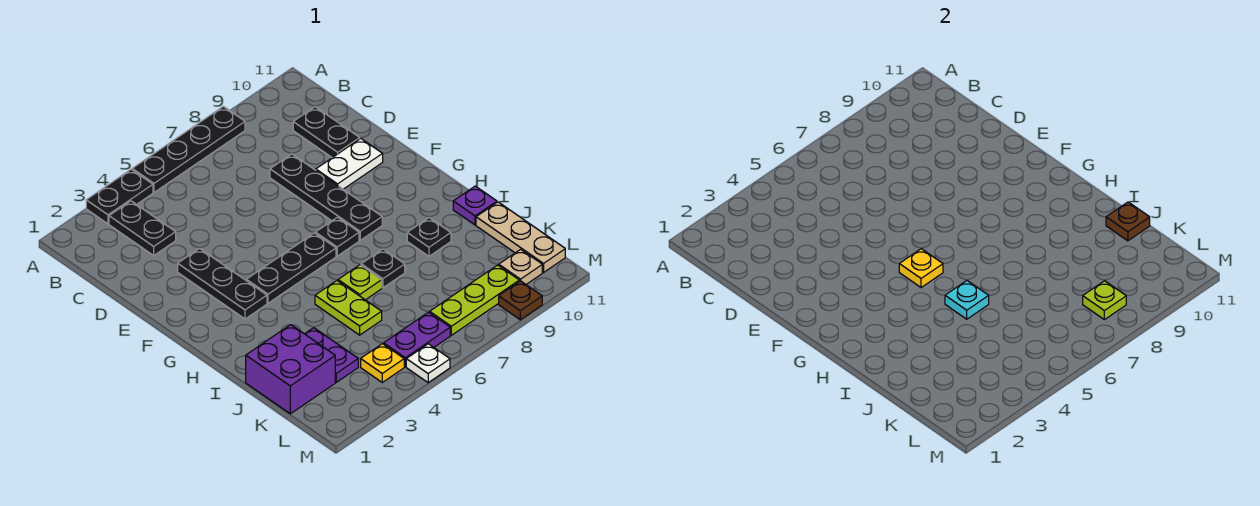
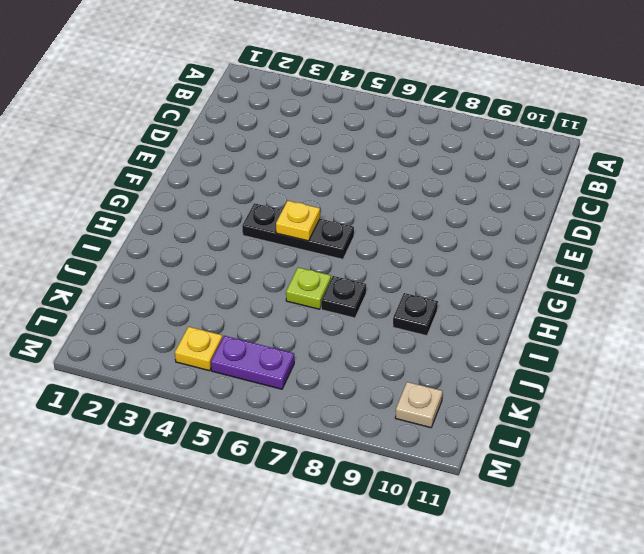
none -> black 1x2 plate [86,169,153,224]
none -> black 1x4 plate [132,106,245,192]
none -> black 1x2 plate [109,201,176,255]

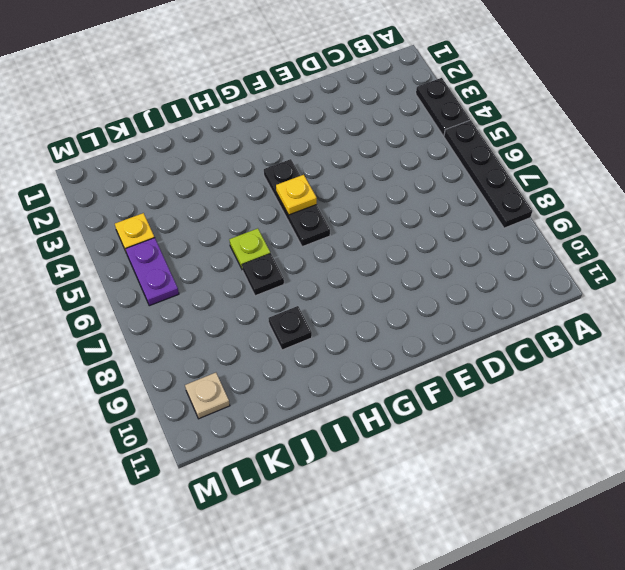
none -> black 1x2 plate [109,201,176,255]
none -> black 1x2 plate [293,107,360,158]
none -> black 1x4 plate [270,154,382,240]

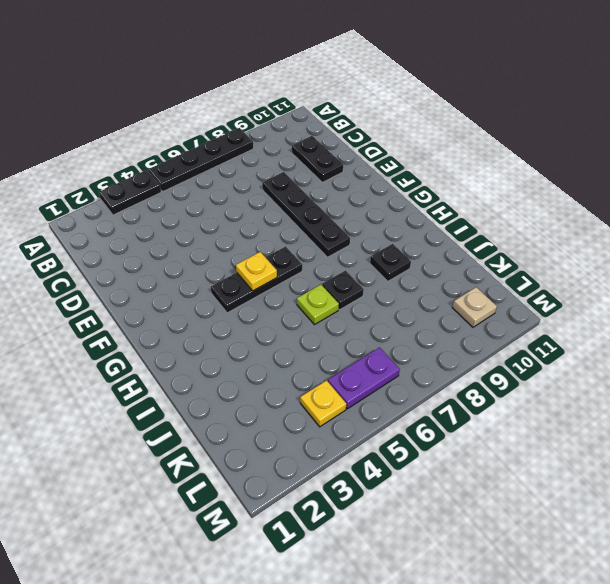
none -> black 1x2 plate [109,201,176,255]
none -> black 1x3 plate [178,249,267,319]
none -> white 1x2 plate [316,139,383,189]

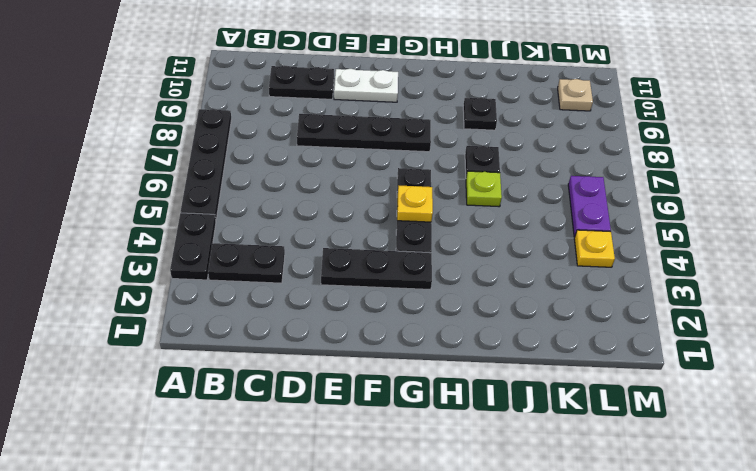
white 1x2 plate [334,69,398,102] -> white 1x2 plate turned to [316,139,383,189]
none -> black 1x1 plate [315,217,359,256]
none -> lime 1x2 plate [315,281,382,335]
none -> purple 1x1 plate [453,186,497,225]

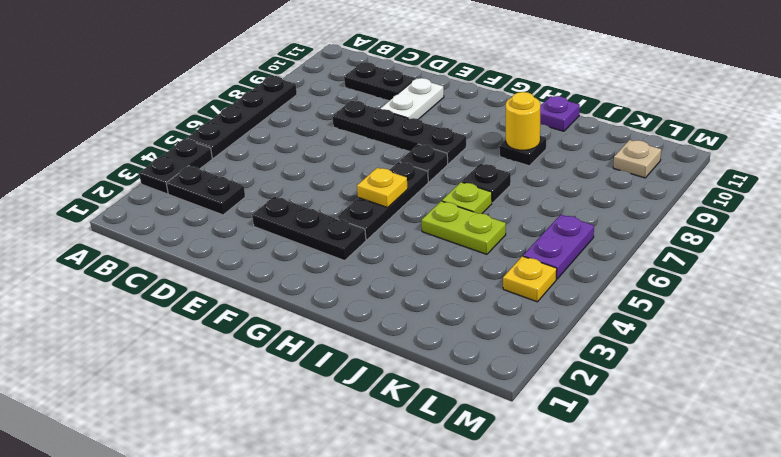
yellow 1x1 round brick [506,92,540,150] -> none
none -> purple 2x2 brick [246,325,335,414]
none -> purple 1x2 plate [305,328,358,382]
none -> tan 1x3 plate [476,202,565,272]

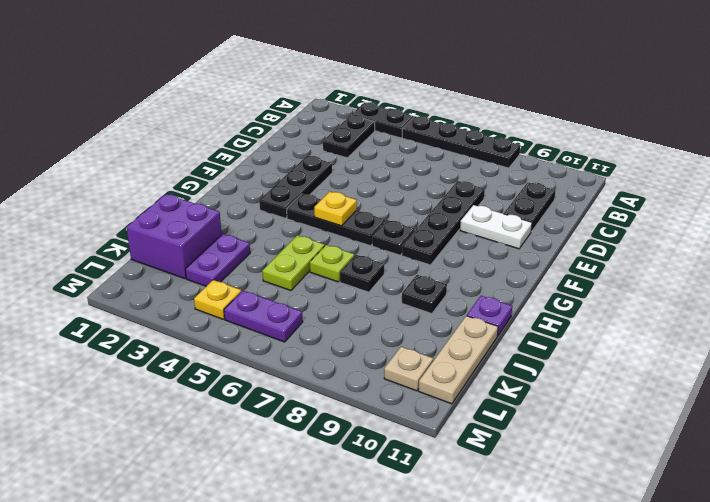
none -> lime 1x3 plate [430,265,519,335]
none -> white 1x1 plate [406,344,450,383]
none -> brown 1x1 plate [499,281,542,320]

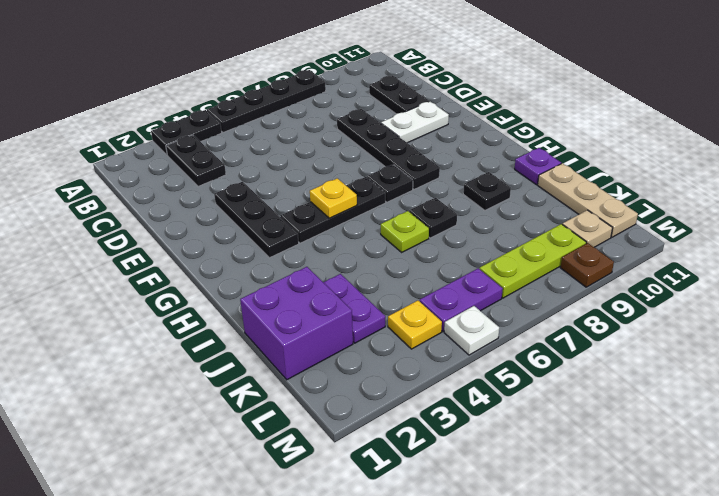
none -> lime 1x2 plate [315,281,382,335]
none -> cyan 1x1 plate [945,281,989,319]
none -> brown 1x1 plate [1106,202,1150,241]

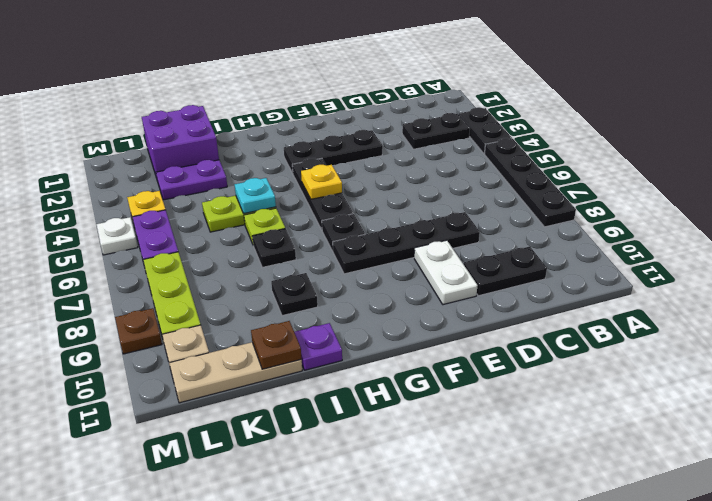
none -> lime 1x1 plate [1083,281,1126,320]

